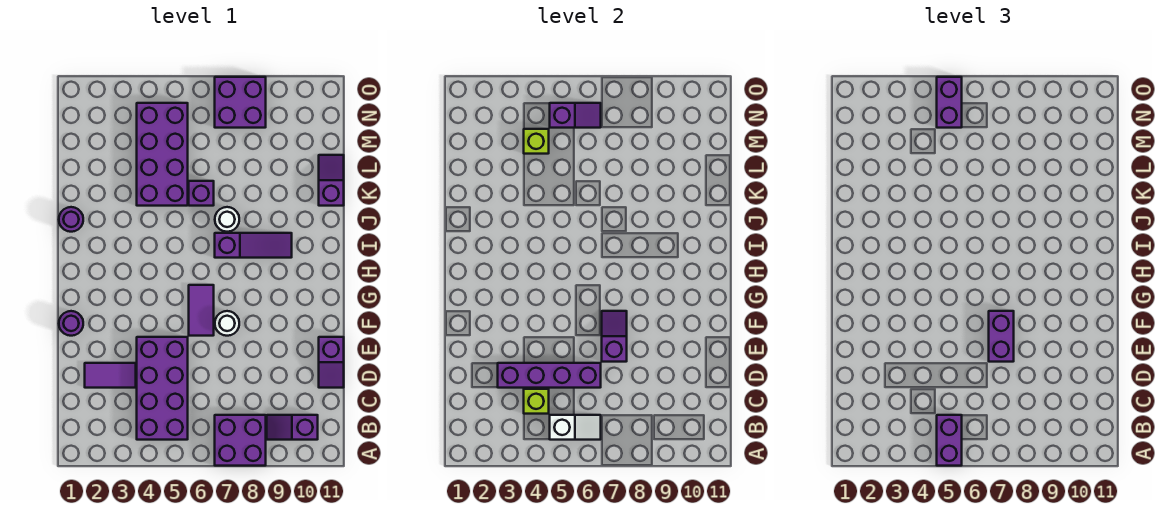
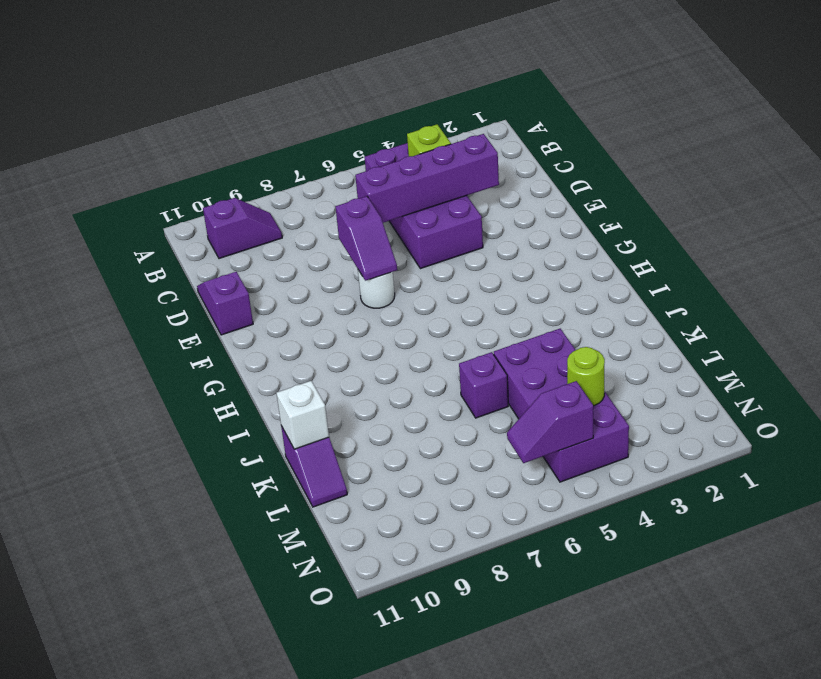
white 1x1 brick [276,381,329,449] -> none
lime 1x1 round brick [567,347,605,406] -> lime 1x1 brick [524,129,549,154]
none -> purple 2x2 brick [215,415,266,466]
none -> purple 1x2 tile [85,363,136,388]
none -> purple 1x1 round brick [59,311,83,336]

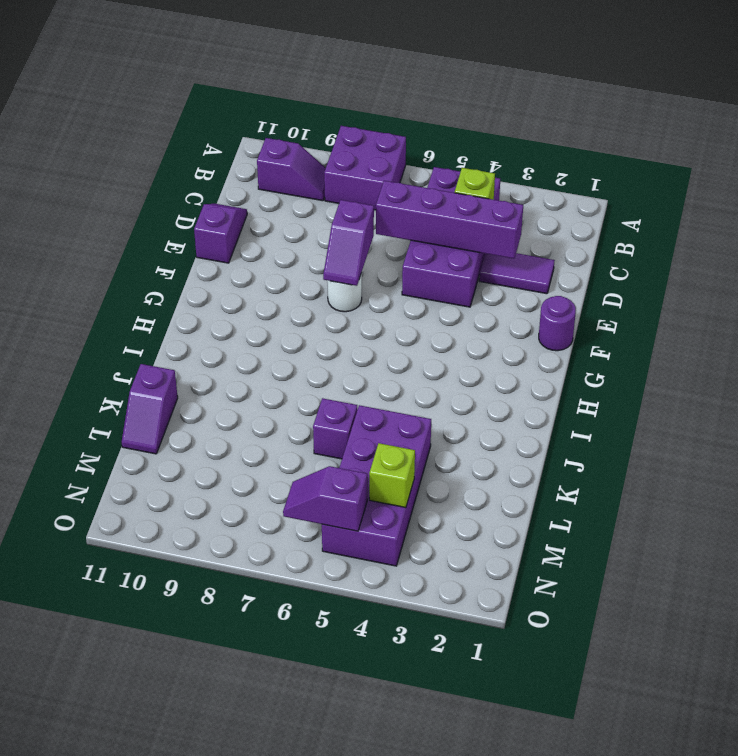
none -> purple 1x2 tile [189,285,214,336]
none -> purple 1x3 slope [215,233,292,258]
none -> purple 1x1 round brick [59,207,83,232]

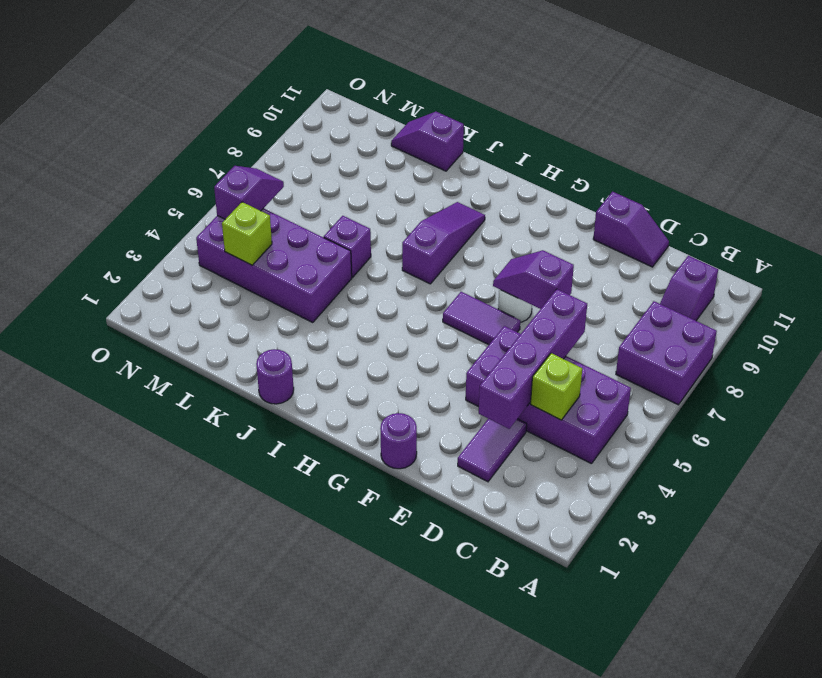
none -> white 1x1 round brick [215,207,239,232]
none -> purple 2x2 brick [215,77,266,128]
none -> white 1x2 slope [550,415,601,440]

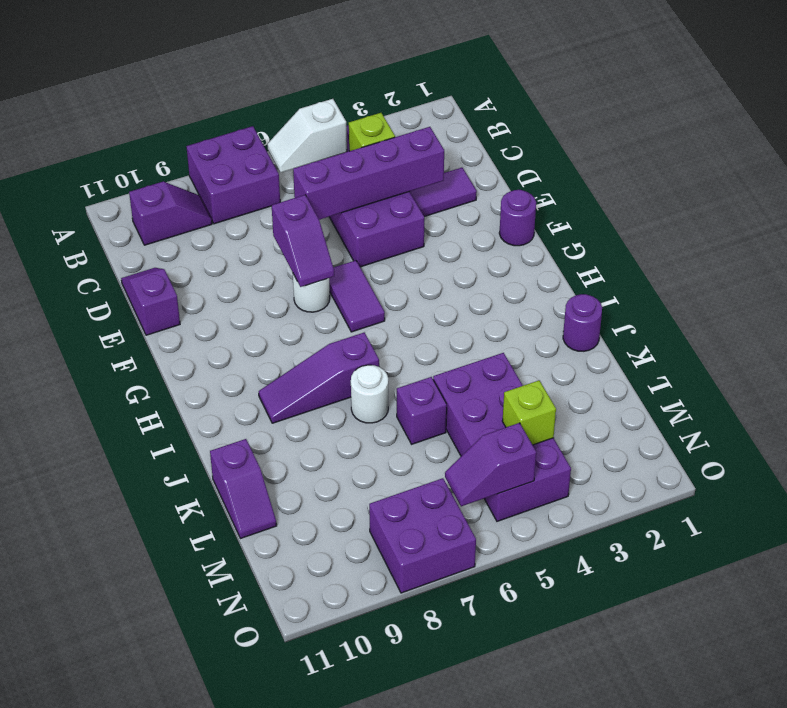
none -> purple 1x2 brick [937,415,962,466]
none -> purple 1x2 brick [989,311,1014,362]
none -> purple 1x2 brick [937,77,962,128]

